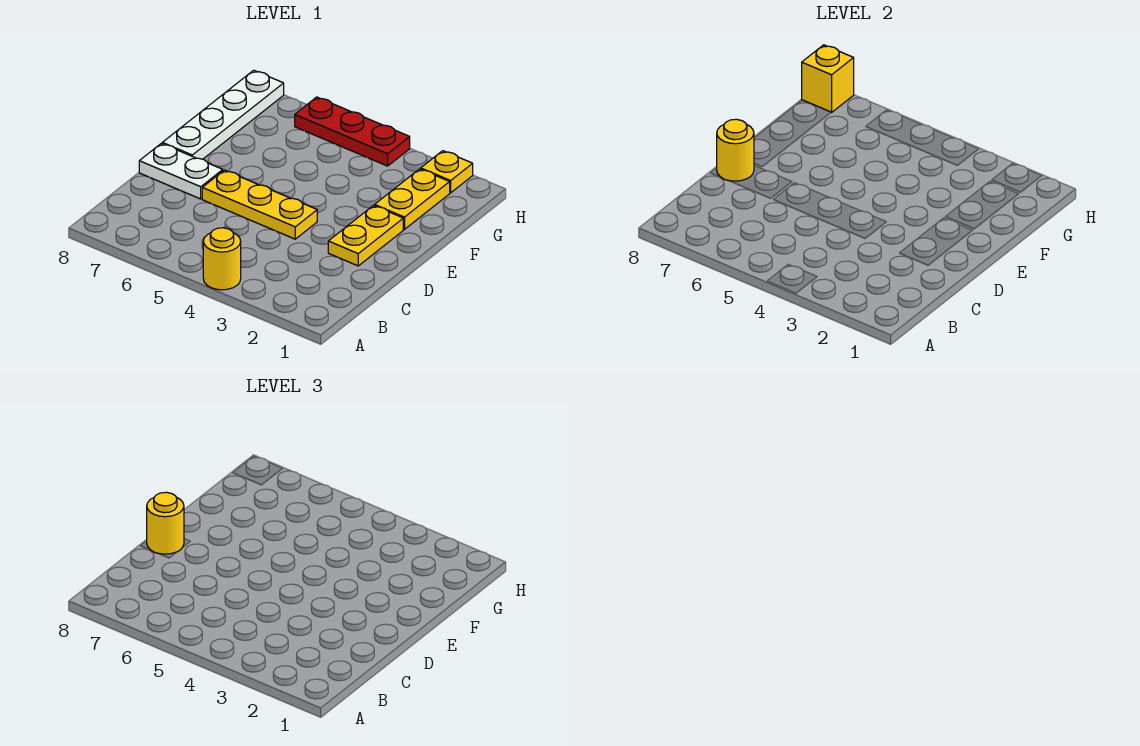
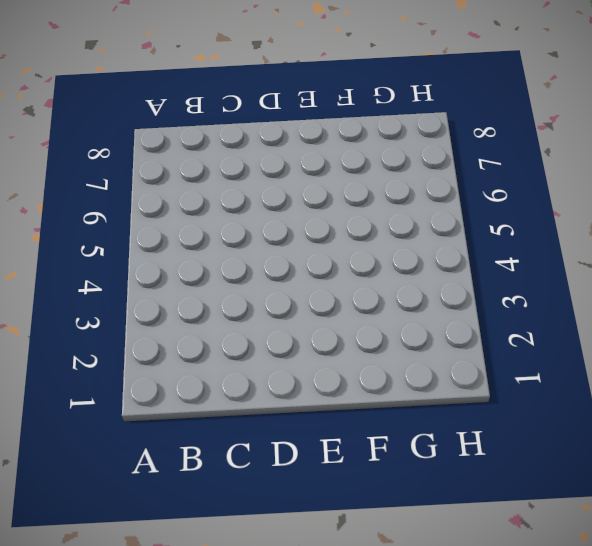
none -> yellow 1x1 round brick [203,228,241,290]
none -> yellow 1x2 plate [328,206,403,266]

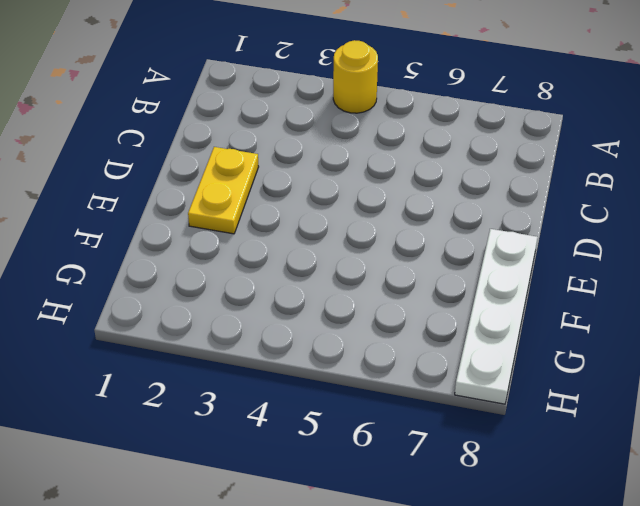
none -> yellow 1x3 plate [202,170,317,239]
none -> white 1x2 plate [139,143,223,199]

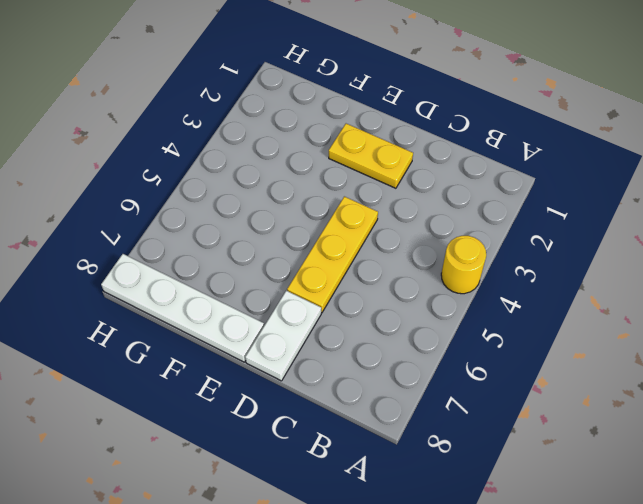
none -> yellow 1x2 plate [375,169,450,229]
none -> yellow 1x1 plate [421,151,473,193]

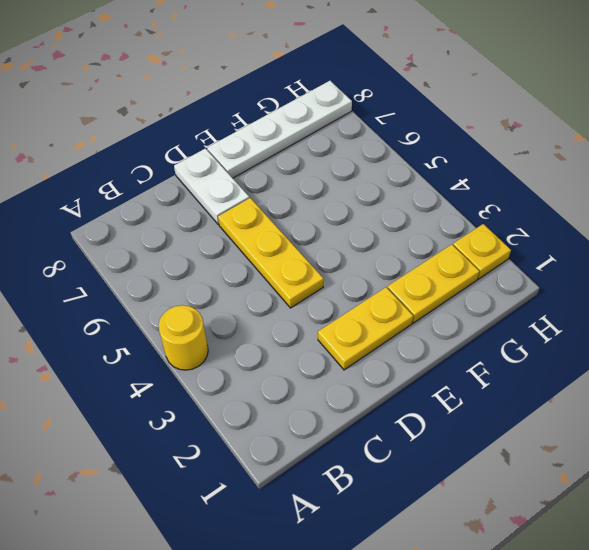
none -> red 1x3 plate [295,97,410,166]
none -> yellow 1x1 round brick [717,119,754,181]

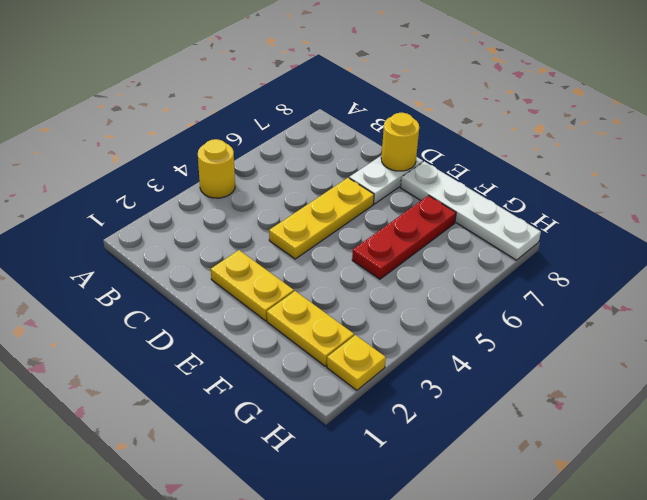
red 1x3 plate [352,196,456,279] -> red 1x3 plate moved to [295,97,410,166]
none -> yellow 1x1 brick [802,45,854,112]
none -> yellow 1x1 round brick [147,492,184,554]

